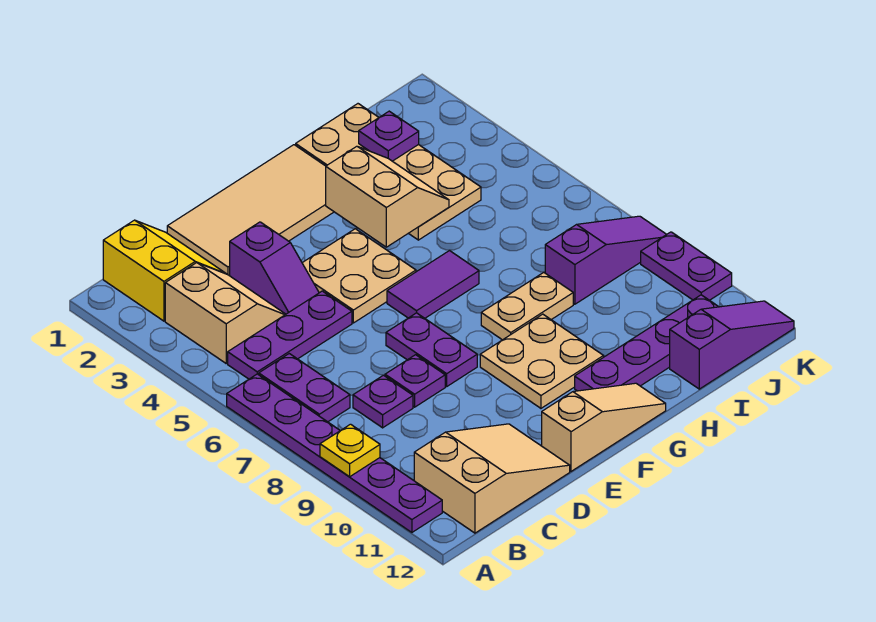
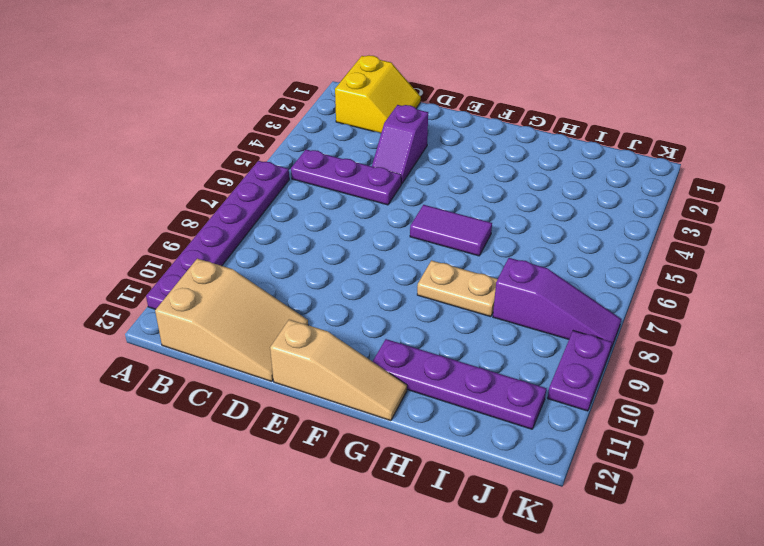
none -> tan 2x2 slope [165,263,286,363]
none -> purple 1x2 plate [259,354,350,422]
none -> purple 1x1 plate [353,375,413,428]

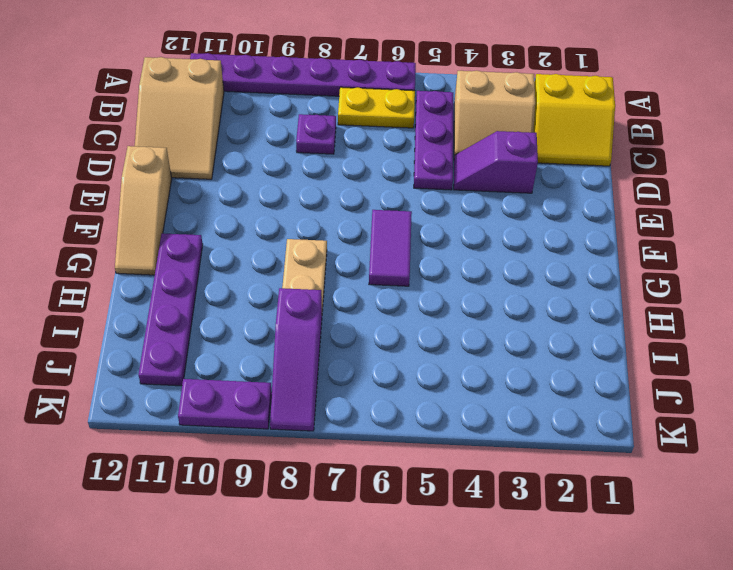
yellow 1x2 plate [338,87,415,128] -> purple 1x2 plate [259,354,350,422]
none -> tan 2x4 tile [167,145,334,276]
none -> purple 1x1 plate [385,355,445,407]
none -> tan 2x2 plate [302,229,416,323]

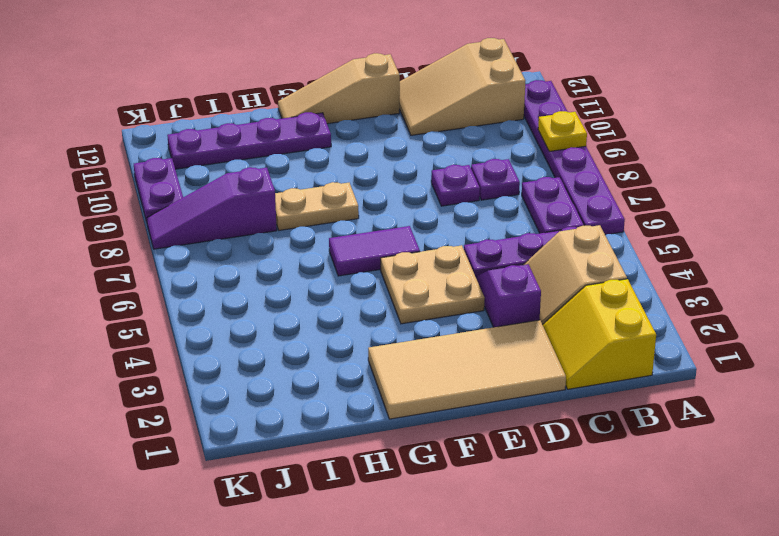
none -> purple 1x2 plate [386,313,477,386]
none -> tan 2x2 plate [480,314,604,408]
none -> tan 2x4 plate [296,104,481,240]

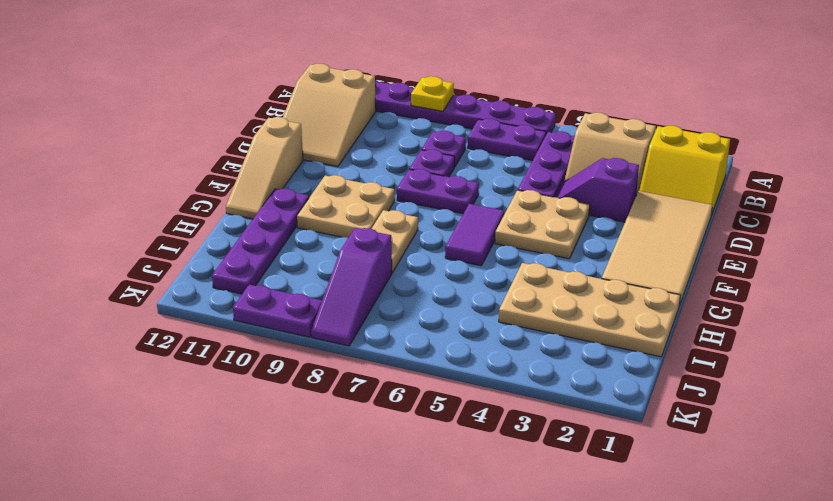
none -> purple 1x3 slope [670,301,794,389]
none -> tan 2x2 slope [326,146,449,247]
none -> purple 1x1 plate [359,111,419,161]

